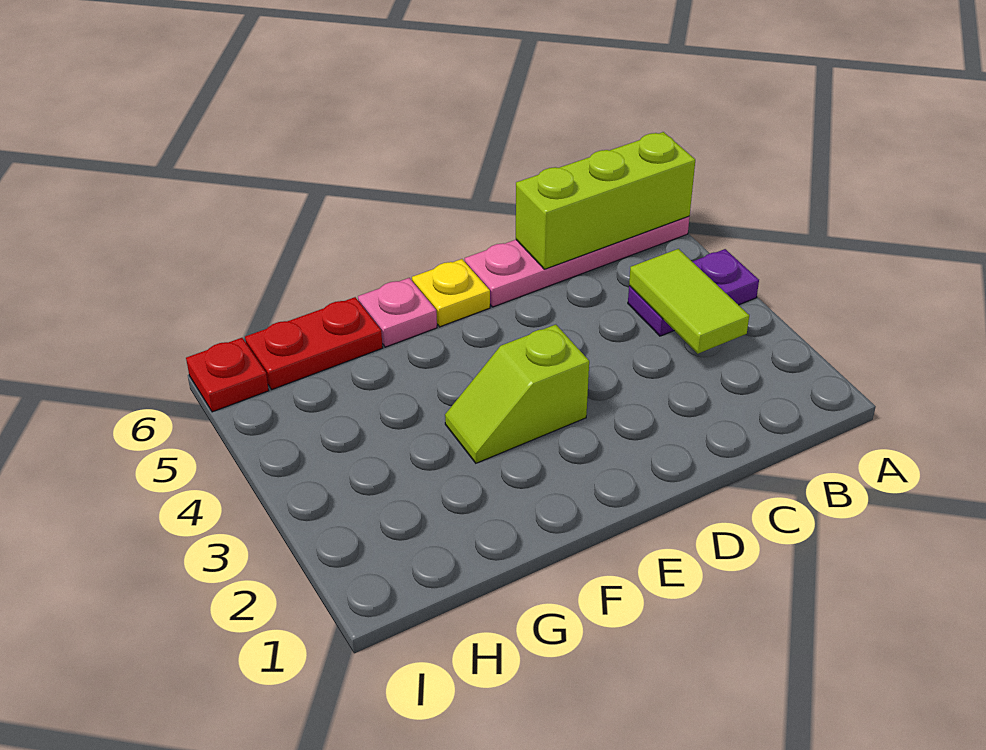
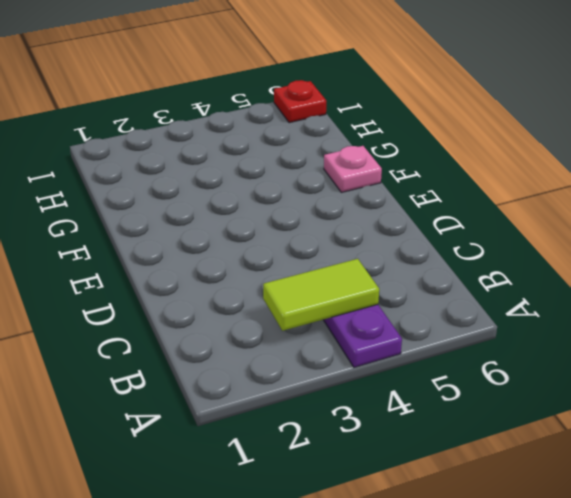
none -> pink 1x4 plate [465,216,689,307]
none -> lime 1x2 slope [445,325,589,463]

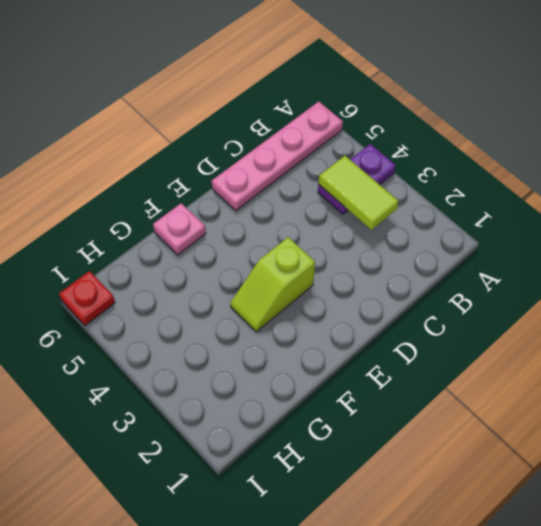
none -> yellow 1x1 plate [412,259,490,327]
none -> red 1x2 plate [245,297,383,390]

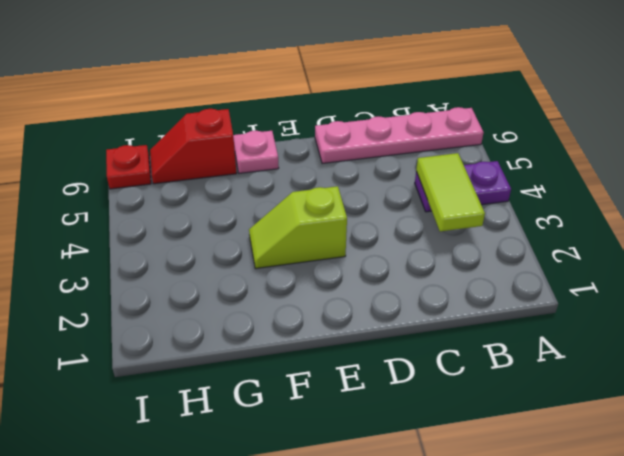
red 1x2 slope [150,109,237,184] -> red 1x2 plate [245,297,383,390]
none -> yellow 1x1 plate [412,259,490,327]
none -> lime 1x3 brick [516,132,695,269]

